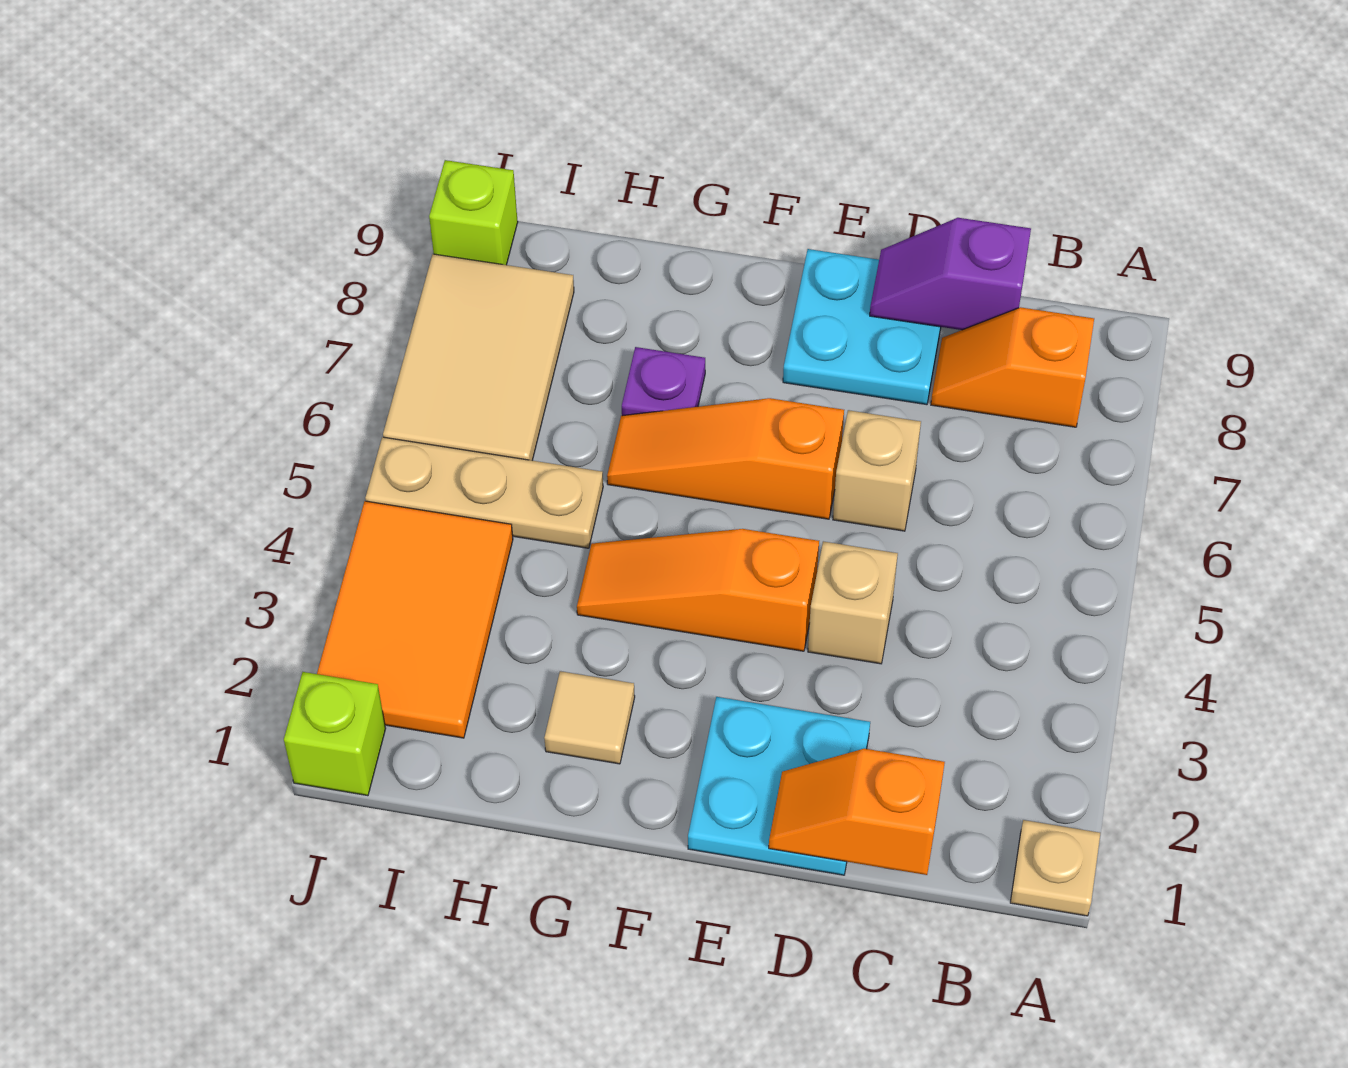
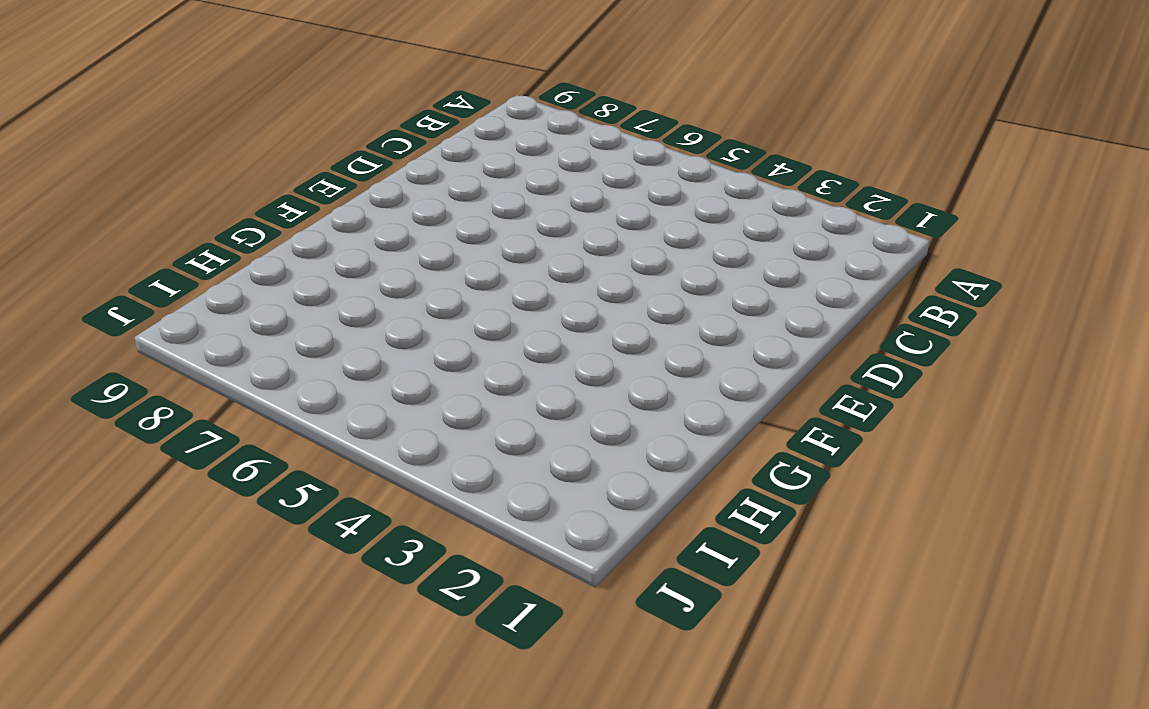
none -> tan 1x1 plate [1010,820,1100,916]
none -> orange 1x2 slope [931,307,1094,427]
none -> cyan 2x2 plate [688,697,870,875]

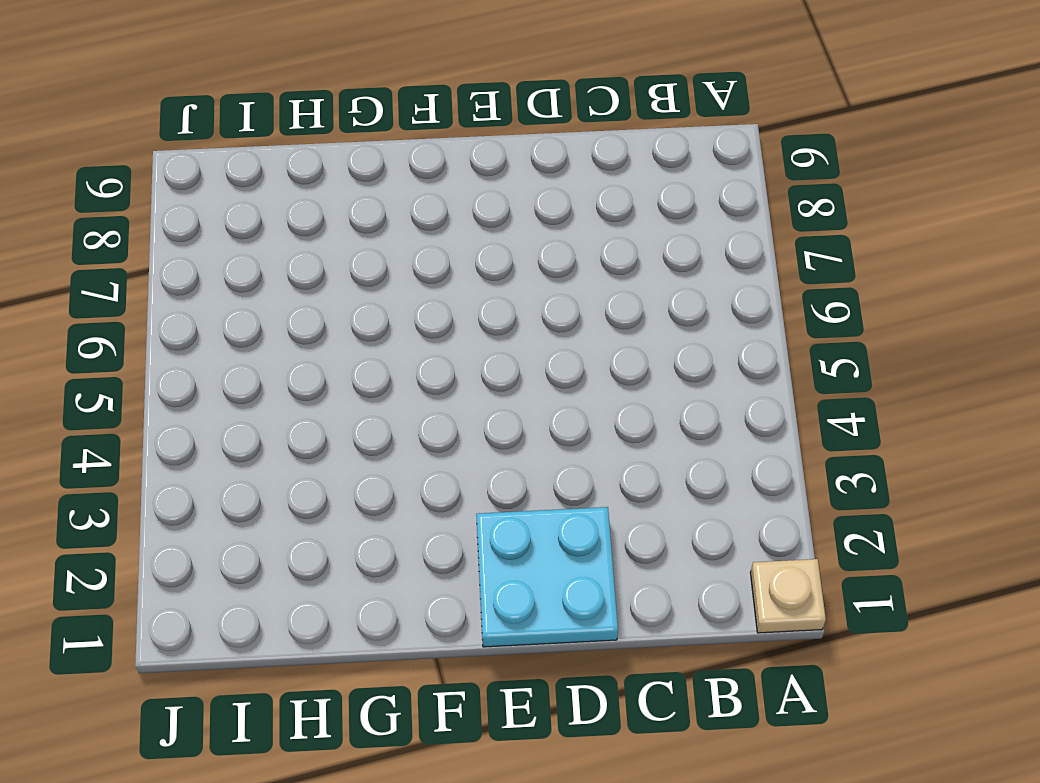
none -> orange 1x2 slope [931,307,1094,427]
none -> tan 1x1 brick [808,541,898,664]
none -> tan 1x1 brick [833,410,921,531]

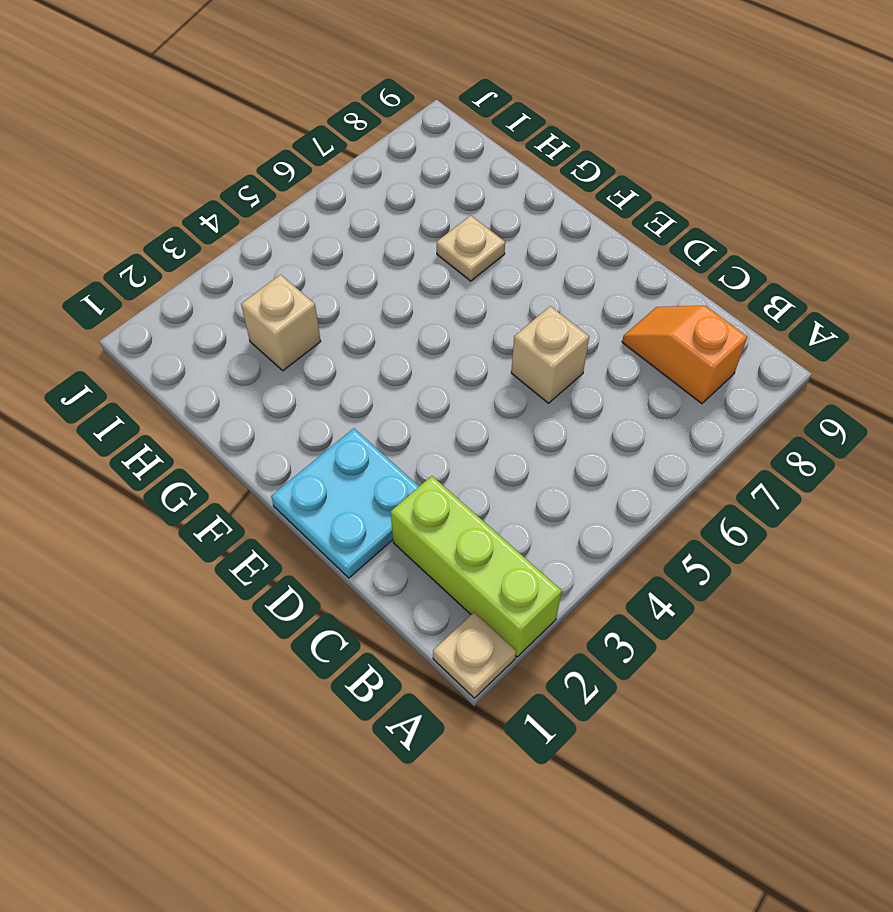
lime 1x3 brick [391,476,562,657] -> none
tan 1x1 plate [437,215,505,281] -> purple 1x1 plate [622,347,705,416]
tan 1x1 brick [241,275,321,371] -> tan 1x1 brick moved to [808,541,898,664]
none -> cyan 2x2 plate [783,249,941,405]
none -> orange 1x3 slope [577,529,819,651]
none -> orange 1x3 slope [607,398,844,519]

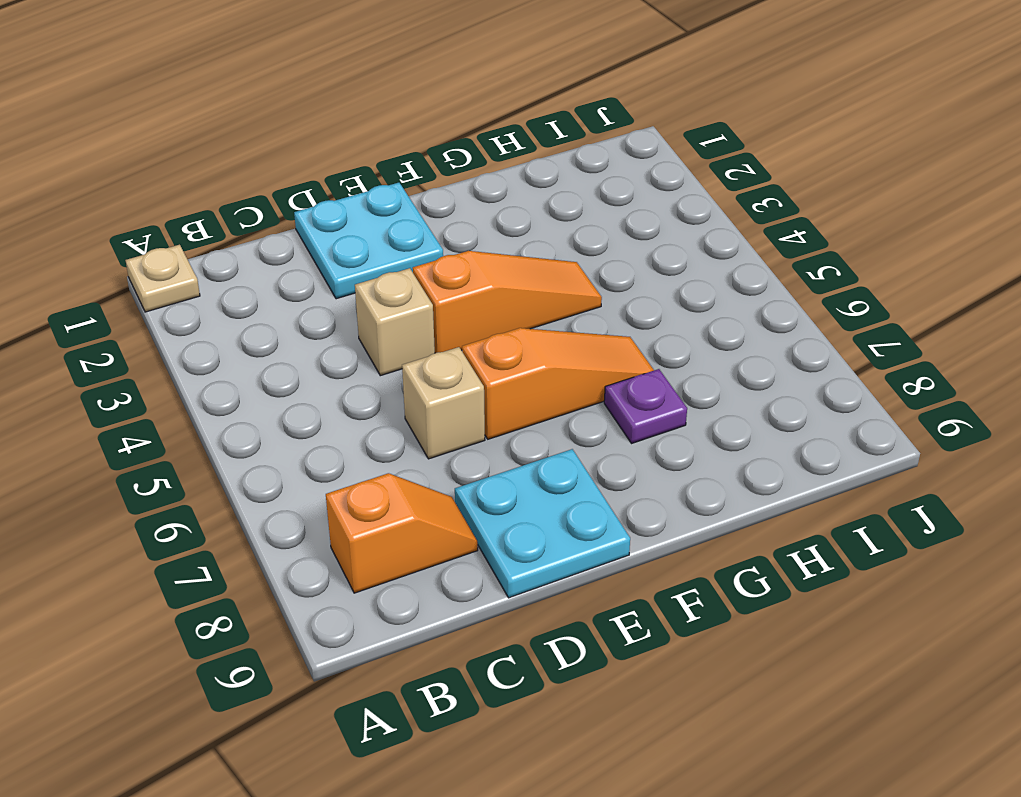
none -> tan 1x1 tile [544,671,635,764]
none -> tan 1x3 plate [365,437,603,548]
none -> orange 2x3 tile [317,501,513,738]

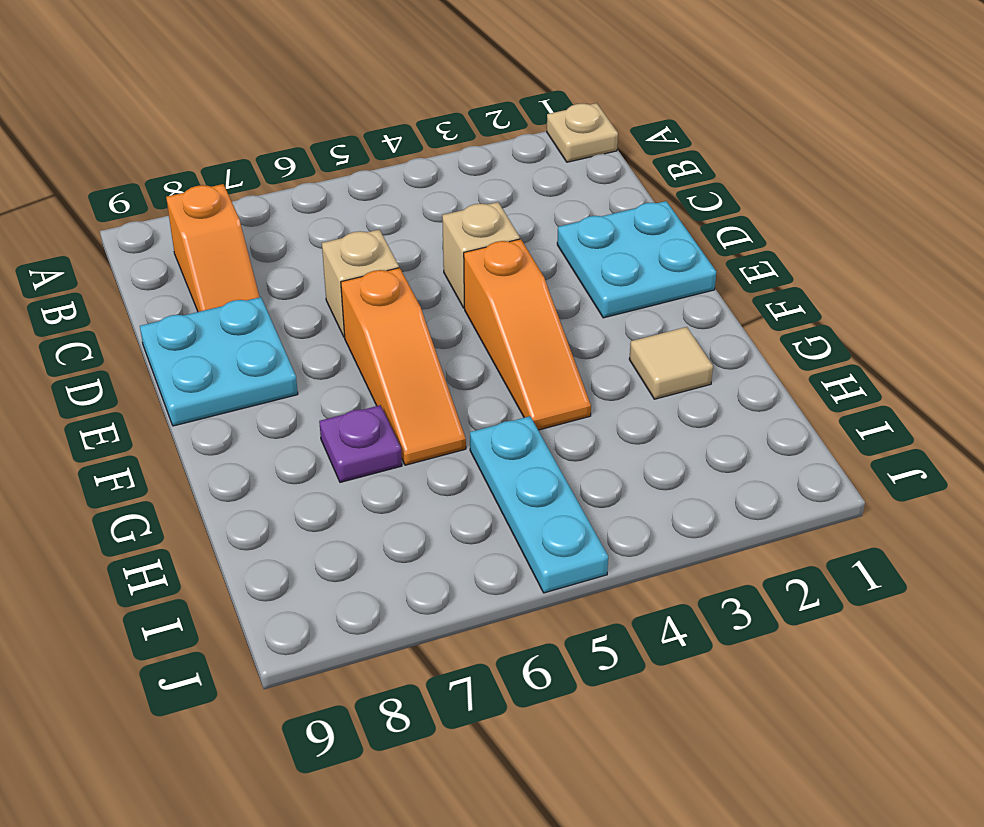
cyan 1x3 plate [470,416,608,593] -> tan 1x3 plate [365,437,603,548]
none -> orange 2x3 tile [317,501,513,738]
none -> tan 2x3 tile [383,254,574,460]
none -> lime 1x1 brick [284,672,386,796]

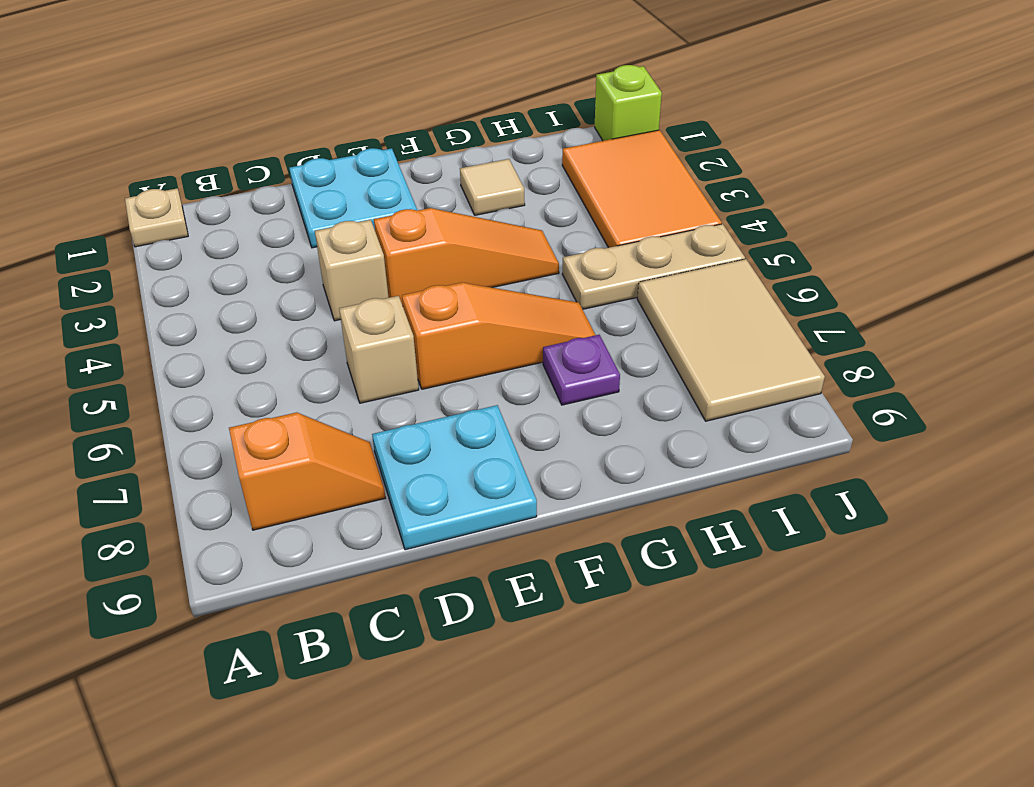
none -> lime 1x1 brick [429,160,518,265]
none -> orange 1x2 slope [769,749,945,875]
none -> purple 1x2 slope [870,218,1031,330]

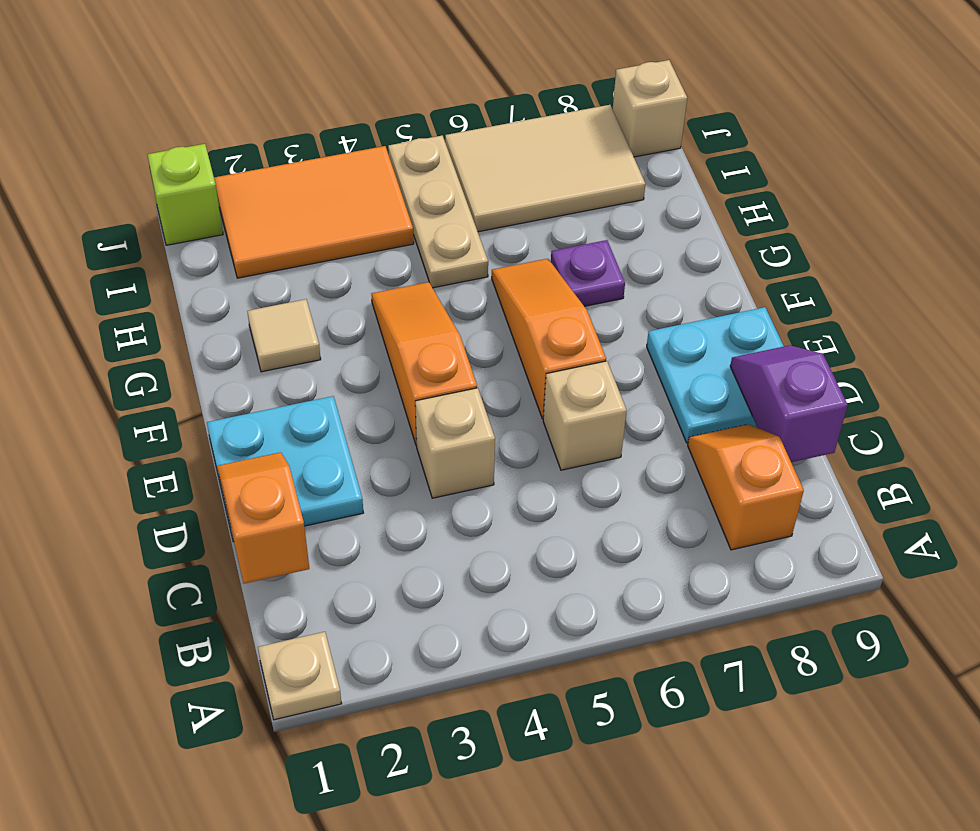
tan 1x1 brick [613,60,687,157] -> lime 1x1 brick [429,160,518,265]

